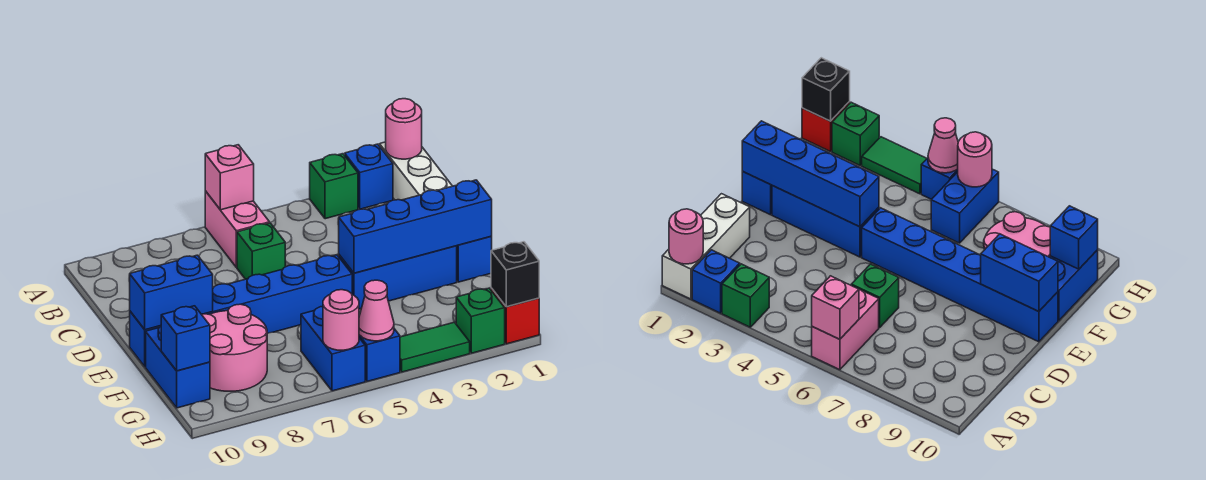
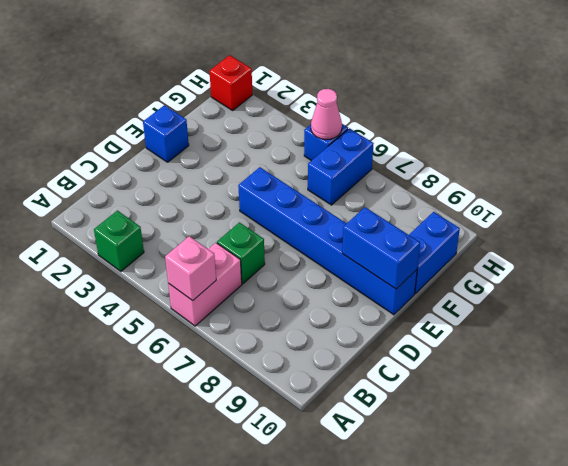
none -> white 1x3 brick [379,142,452,200]
none -> blue 1x1 brick [345,144,393,209]
none -> blue 1x3 brick [339,246,457,309]

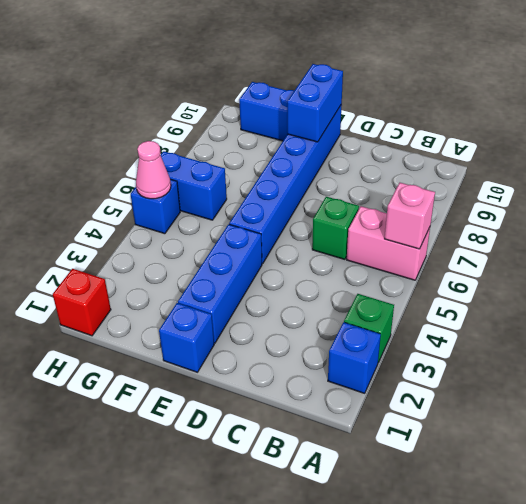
none -> white 1x3 brick [379,142,452,200]
none -> pink 2x2 round brick [202,304,267,391]
none -> green 1x1 brick [456,288,505,353]

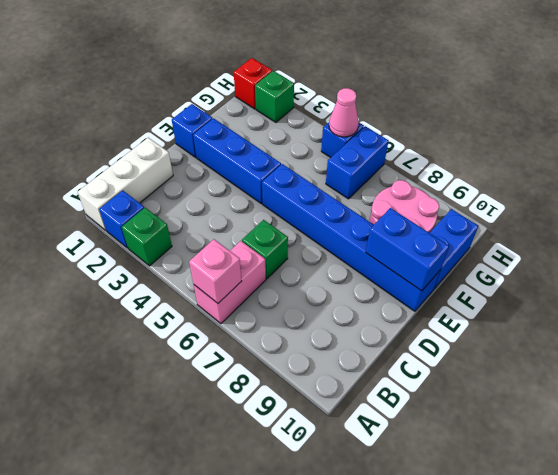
none -> green 1x2 tile [400,322,470,372]
none -> pink 1x1 round brick [386,99,422,159]
none -> blue 1x4 brick [339,180,492,273]

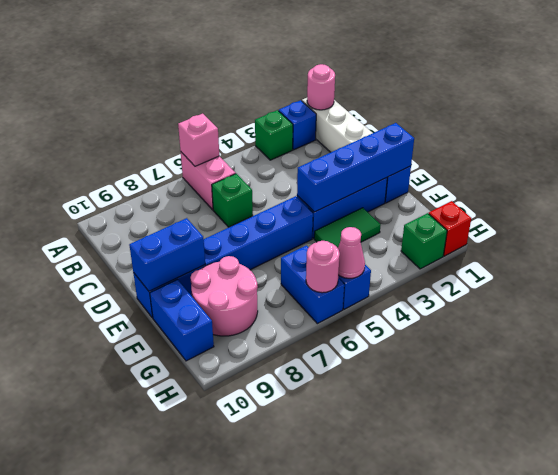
green 1x2 tile [314,208,380,248] -> green 1x2 tile moved to [400,322,470,372]
none -> blue 1x1 brick [161,306,210,371]
none -> black 1x1 brick [491,242,539,307]

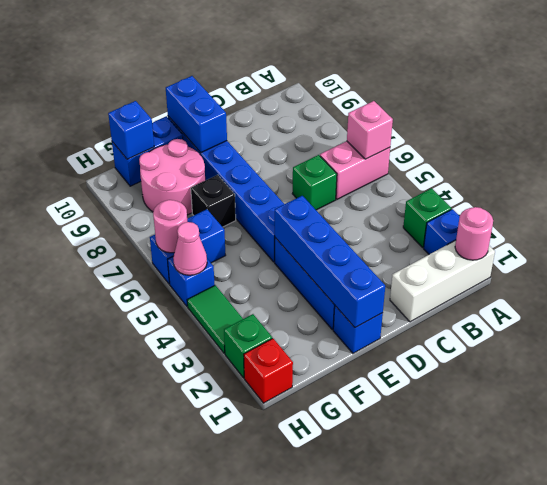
black 1x1 brick [191,175,236,227] -> black 1x1 brick moved to [491,242,539,307]

